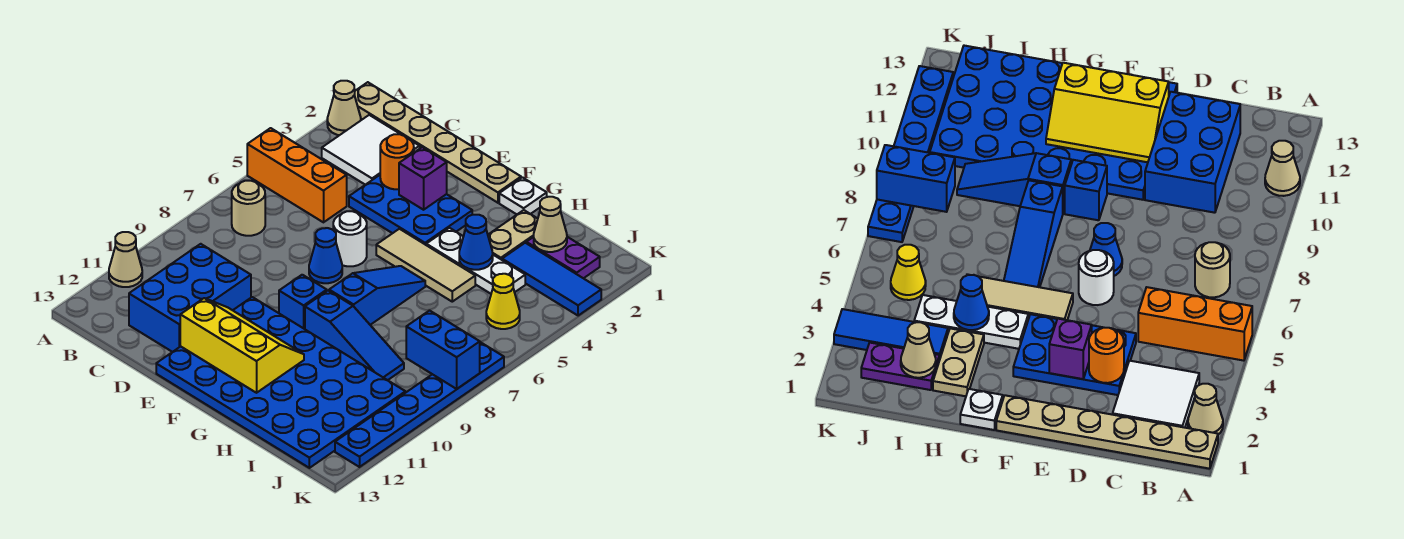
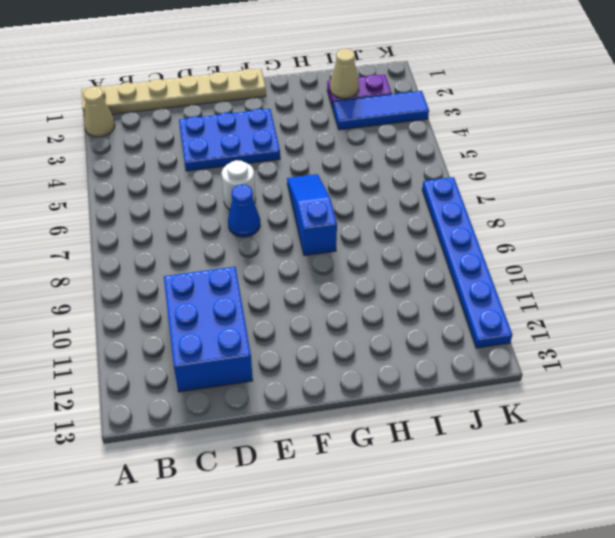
none -> orange 1x3 brick [247,128,347,222]
none -> tan 1x1 cone [109,232,142,287]
none -> white 2x2 tile [322,115,420,185]

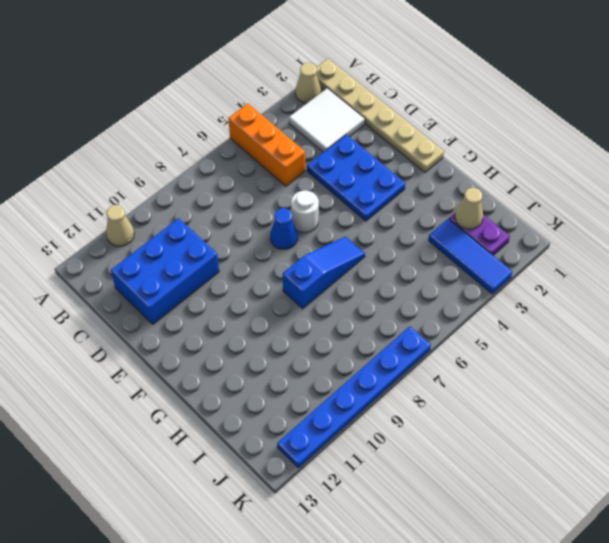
none -> tan 1x1 round brick [232,181,265,236]
none -> blue 4x6 plate [156,297,405,468]
none -> tan 1x3 tile [376,229,475,302]

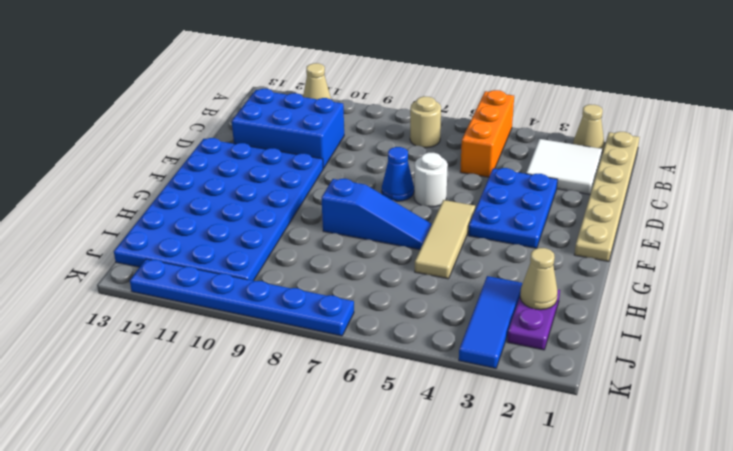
none -> blue 1x1 brick [279,275,327,329]
none -> white 1x1 plate [499,177,547,214]
none -> white 1x3 plate [426,228,525,294]

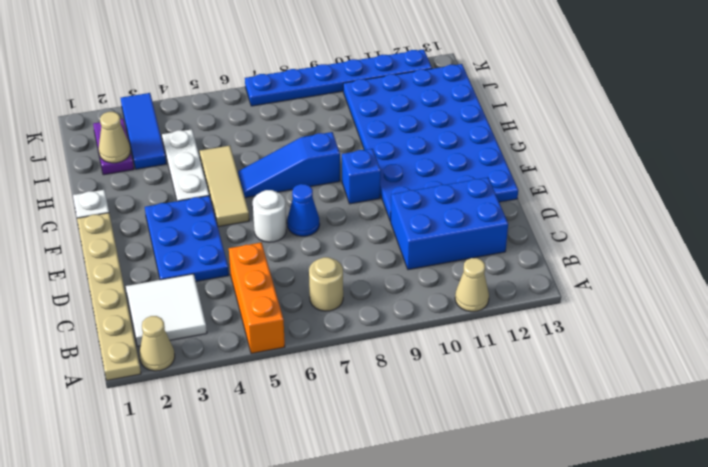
none -> blue 1x3 slope [305,291,404,380]
none -> tan 1x2 plate [488,210,538,260]
none -> yellow 1x1 cone [486,274,520,329]

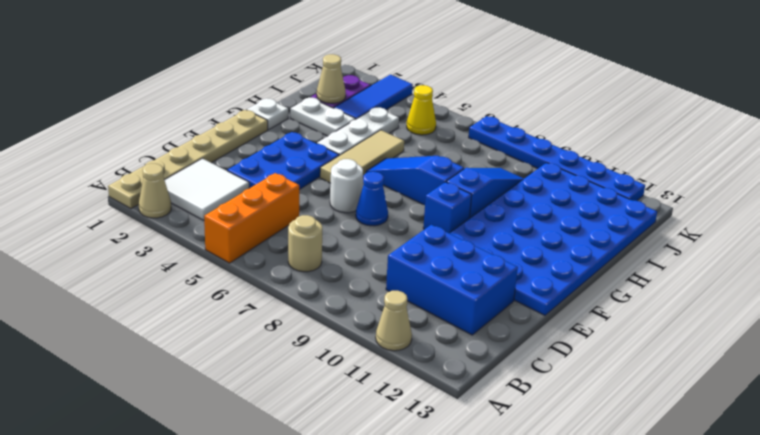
white 1x2 plate [290,98,355,136] -> tan 1x2 plate [488,210,538,260]
none -> orange 1x1 round brick [380,134,414,189]
none -> purple 1x1 brick [399,147,447,210]
none -> yellow 2x3 slope [180,298,304,393]

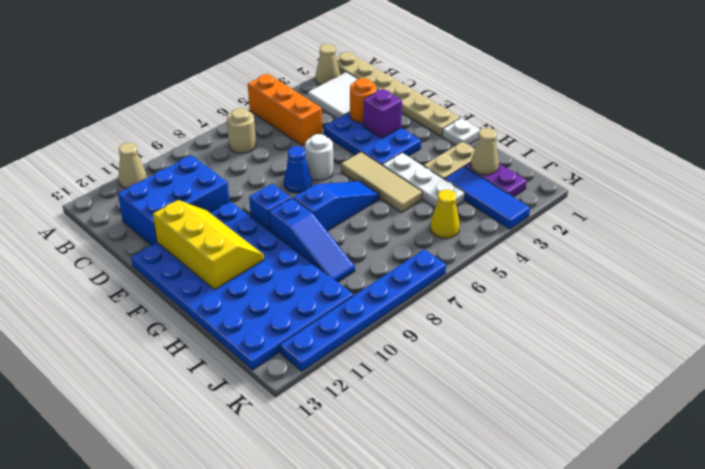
none -> blue 1x1 cone [459,215,493,270]
none -> blue 1x2 brick [406,311,480,389]

